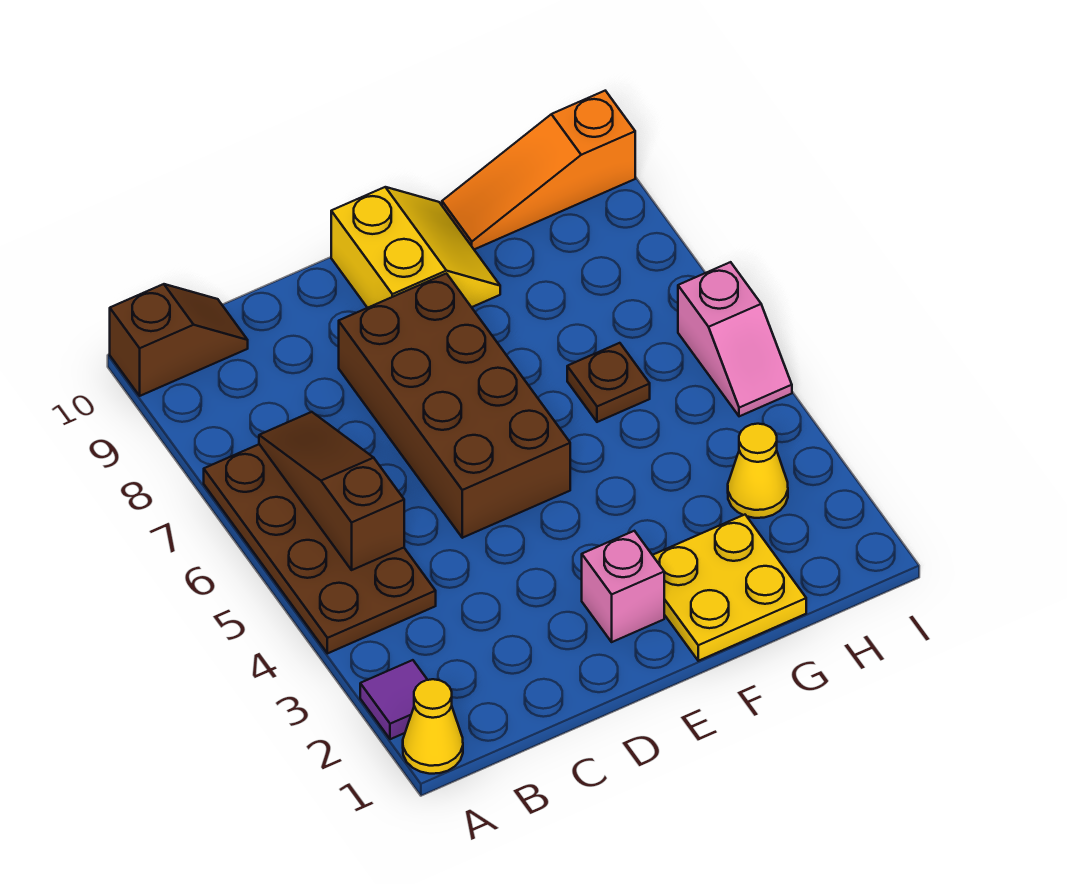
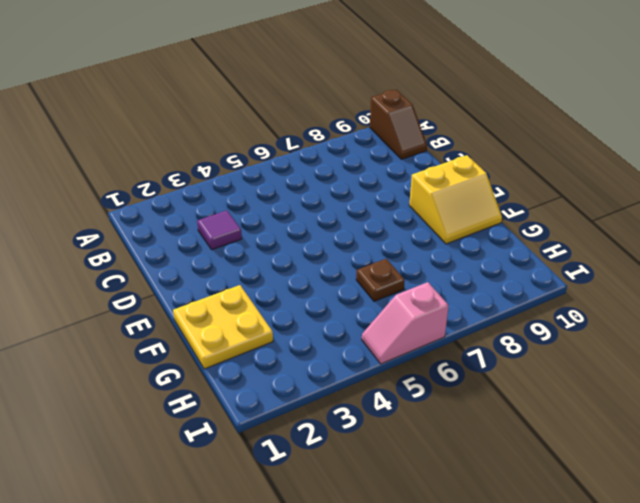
purple 1x1 tile [197,210,242,250] -> purple 1x1 tile moved to [360,660,427,739]
none -> yellow 1x1 cone [403,679,463,774]
none -> brown 2x4 plate [204,444,436,653]
none -> brown 2x4 brick [339,273,570,538]

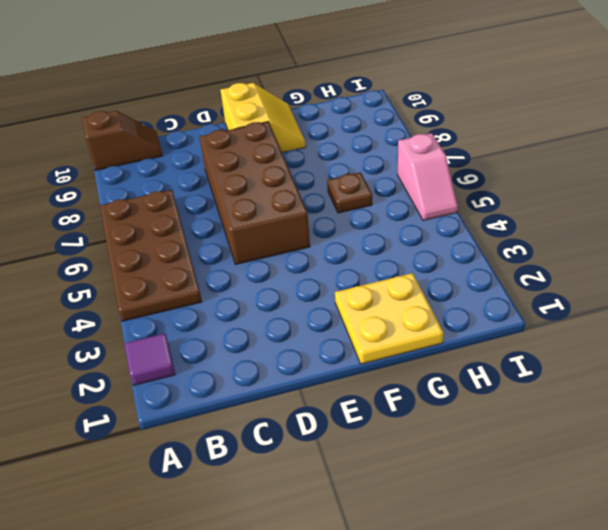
none -> yellow 1x1 cone [403,679,463,774]
none -> pink 1x1 brick [582,531,664,642]
none -> orange 1x3 slope [442,91,635,249]

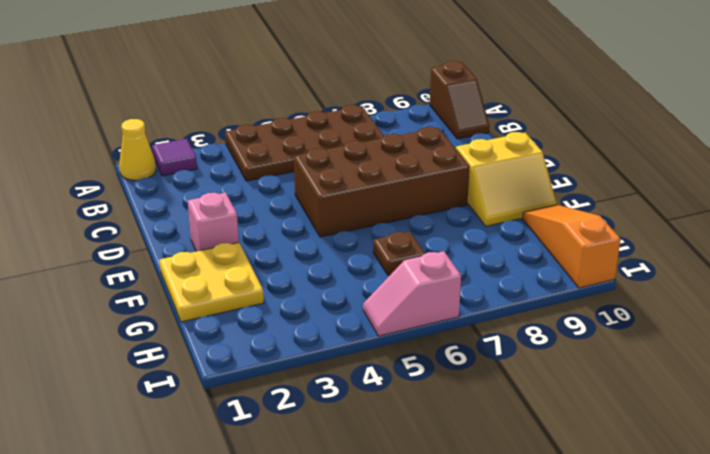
none -> yellow 1x1 cone [728,424,788,518]
none -> brown 1x3 slope [259,412,404,570]

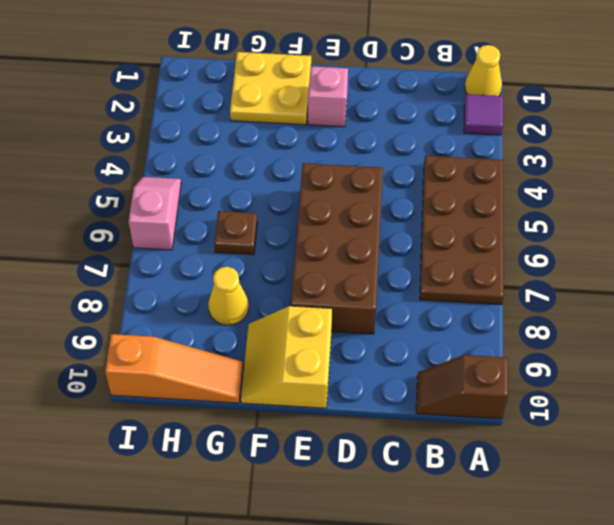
yellow 1x1 cone [208,267,249,325] -> yellow 1x1 cone moved to [728,424,788,518]
none -> brown 1x3 slope [259,412,404,570]

